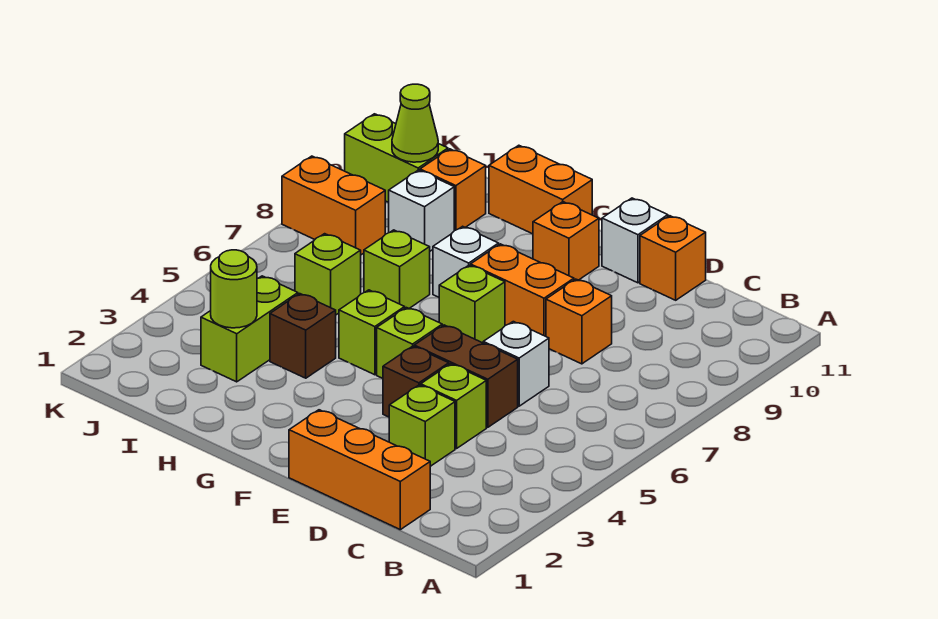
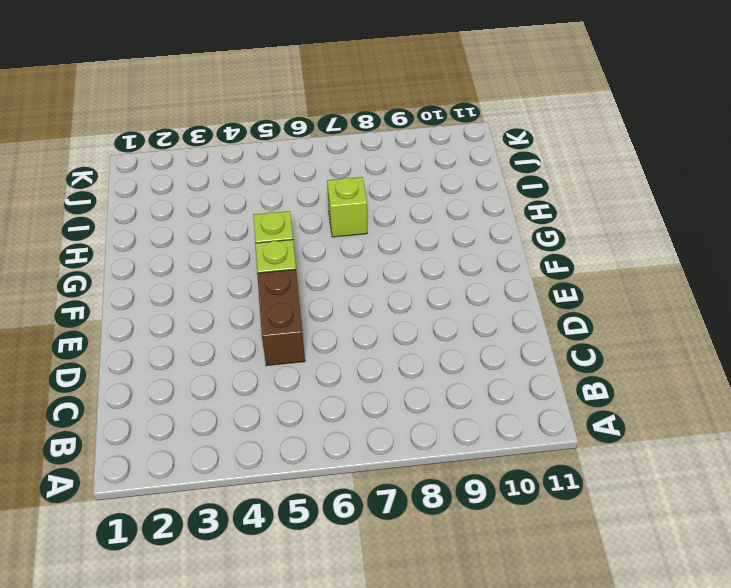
none -> orange 1x3 brick [289,410,430,530]
none -> lime 1x1 brick [389,385,455,466]
none -> lime 1x1 brick [421,364,486,449]

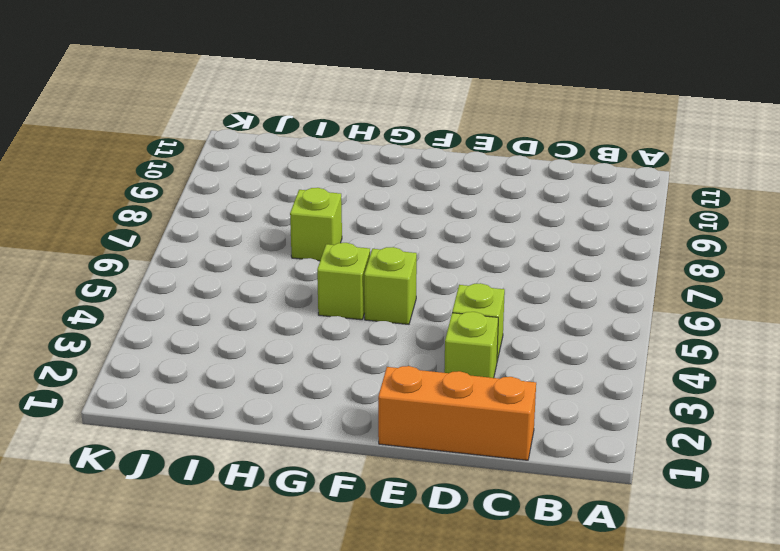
none -> brown 1x2 brick [414,325,518,427]
none -> white 1x1 brick [483,322,549,406]
none -> orange 1x1 brick [546,279,612,364]

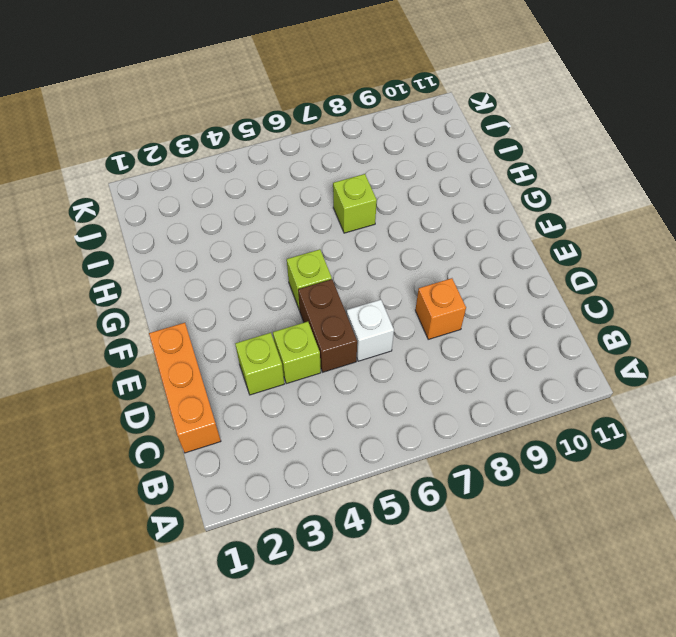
none -> orange 1x1 brick [640,216,706,300]
none -> brown 1x1 brick [383,346,449,417]
none -> orange 1x2 brick [471,244,574,336]

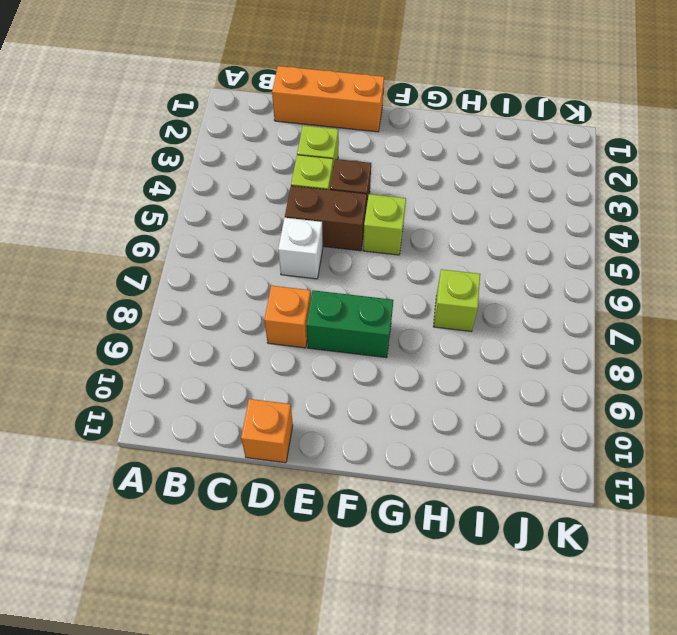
green 1x2 brick [306,290,393,358] -> orange 1x2 brick [471,244,574,336]
none -> white 1x1 brick [602,198,668,283]
none -> lime 1x1 brick [439,265,505,343]
none -> orange 1x1 brick [533,202,599,280]

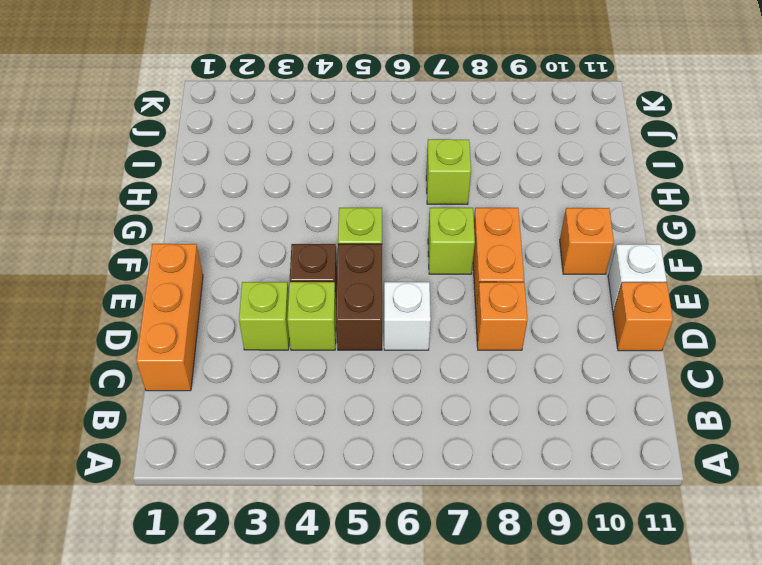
none -> lime 1x1 brick [339,290,405,375]
none -> white 1x1 brick [433,226,499,297]
none -> orange 1x2 brick [489,145,592,234]

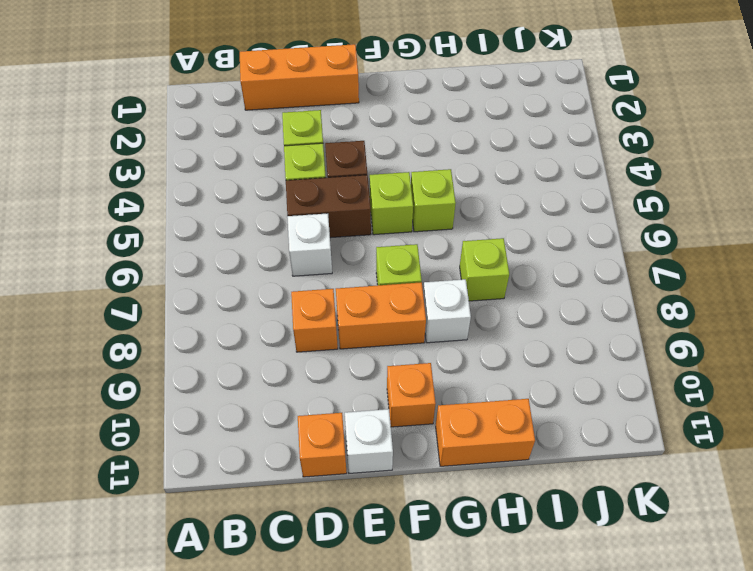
none -> brown 1x1 brick [270,294,336,378]
none -> lime 1x2 brick [201,276,298,382]
none -> lime 1x1 brick [295,234,361,315]

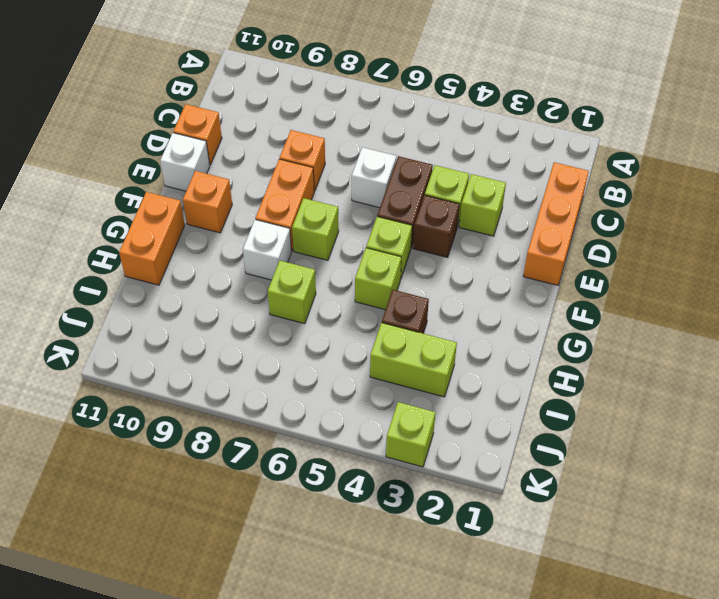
lime 1x1 brick [386,402,436,467] -> lime 1x1 brick moved to [295,234,361,315]
none -> white 1x1 brick [389,170,454,251]
none -> orange 1x1 brick [420,149,486,231]
none -> orange 1x2 brick [282,156,385,255]

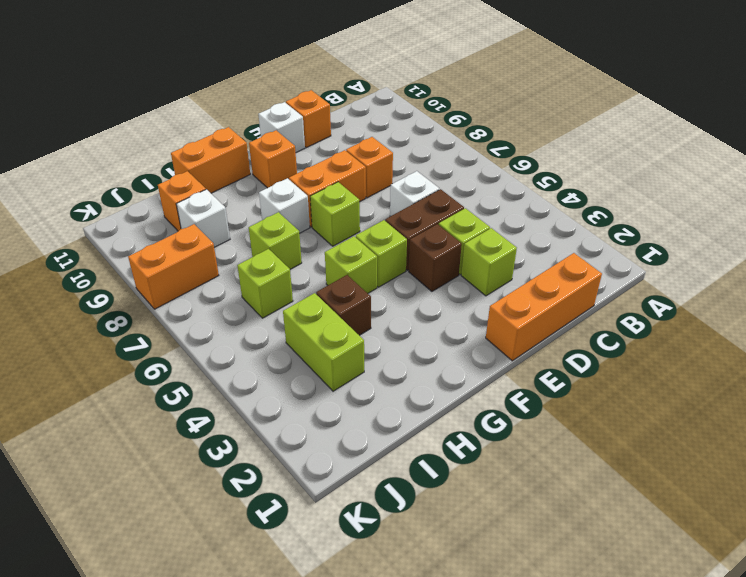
none -> lime 1x2 brick [345,114,448,202]
none -> lime 1x1 round brick [211,250,257,328]
none -> lime 1x1 cone [392,84,438,162]

